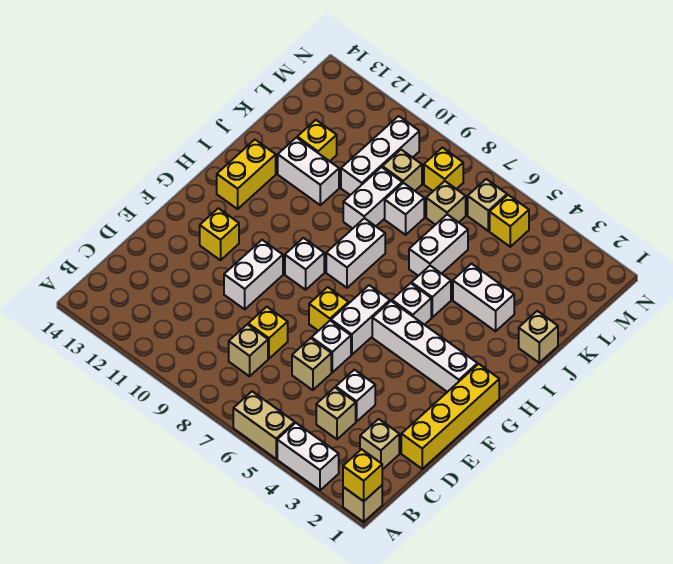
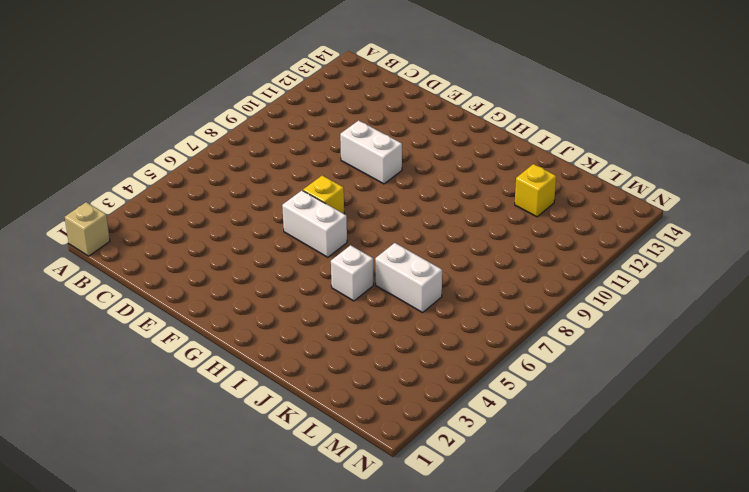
none -> white 1x2 brick [277,423,339,490]
none -> tan 1x2 brick [233,391,295,459]
none -> tan 1x1 brick [360,419,399,470]
none -> tan 1x1 brick [316,388,356,439]

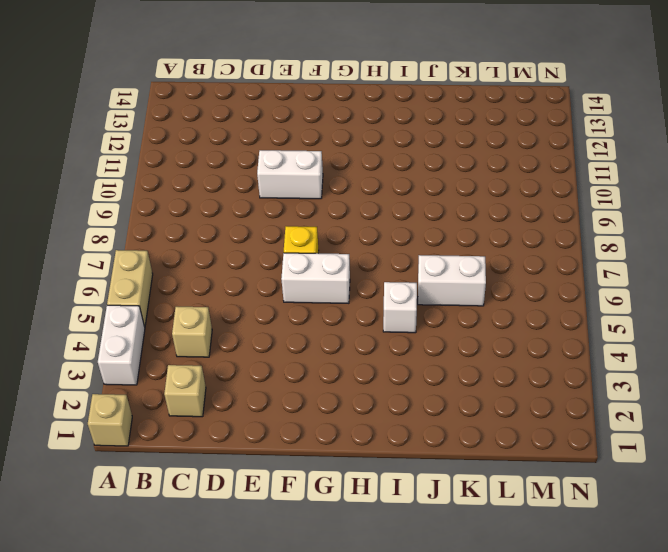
none -> tan 1x1 brick [229,324,268,376]
none -> yellow 1x4 brick [401,364,499,469]
none -> white 1x1 brick [336,370,375,422]
none -> tan 1x1 brick [292,338,331,390]

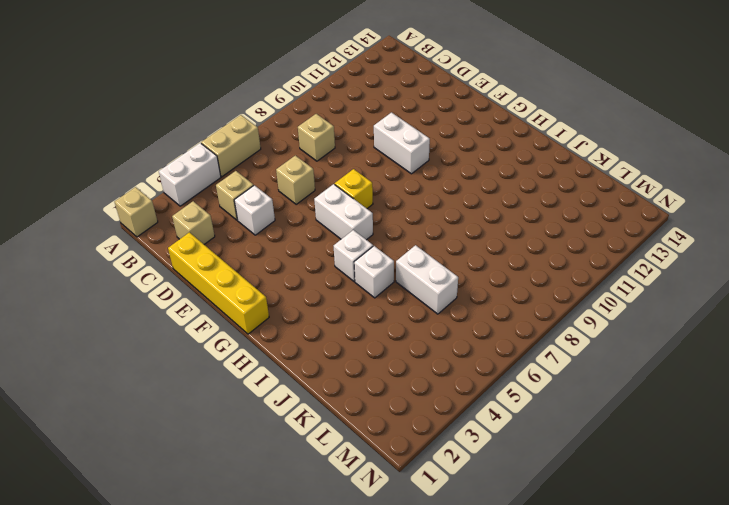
none -> yellow 1x1 brick [248,307,288,359]
none -> white 1x1 brick [312,321,351,372]
none -> yellow 1x1 brick [200,208,239,260]
none -> white 1x4 brick [372,301,478,392]

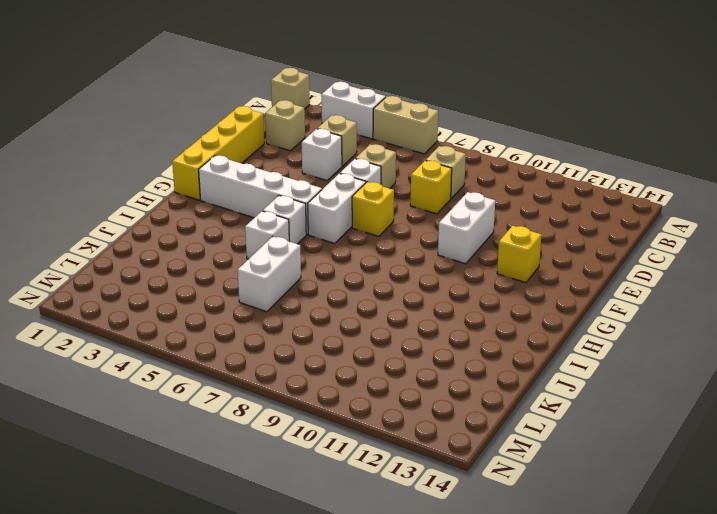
none -> white 1x1 brick [285,238,324,290]
none -> white 1x2 brick [326,218,385,288]
none -> yellow 1x2 brick [217,140,276,209]
none -> tan 1x1 brick [519,311,558,363]

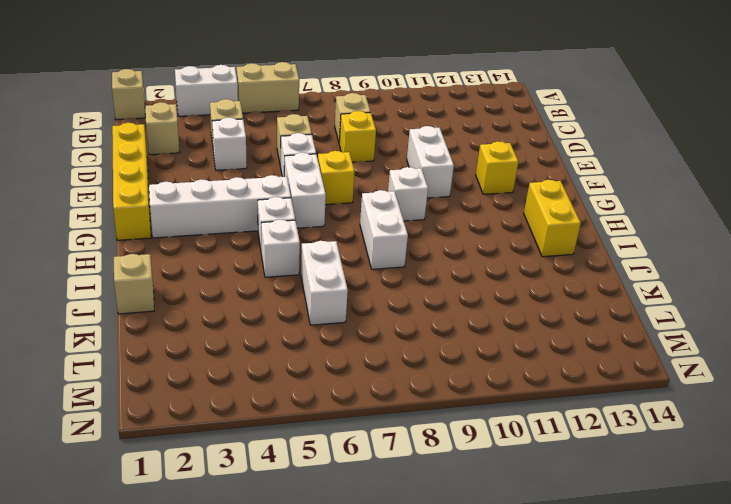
none -> white 1x2 brick [453,264,514,331]
none -> white 1x2 brick [343,167,402,229]
none -> white 1x2 brick [278,138,339,205]
none -> white 1x1 brick [385,183,424,235]

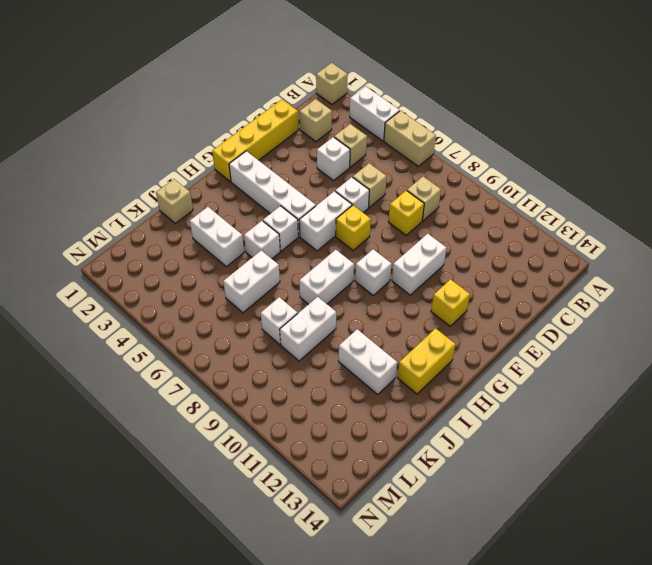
none -> white 1x3 brick [341,116,419,195]
none -> yellow 1x1 brick [297,120,337,161]
none -> tan 1x1 brick [426,181,466,225]
none -> tan 1x1 brick [382,150,422,191]

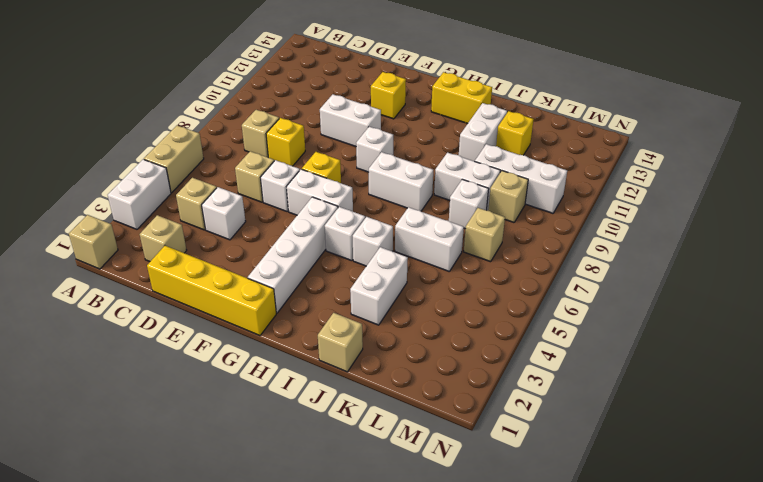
none -> yellow 1x1 brick [490,195,529,247]
none -> tan 1x1 brick [468,179,507,231]
none -> yellow 1x1 brick [424,148,463,191]
none -> yellow 1x1 brick [343,449,382,501]

